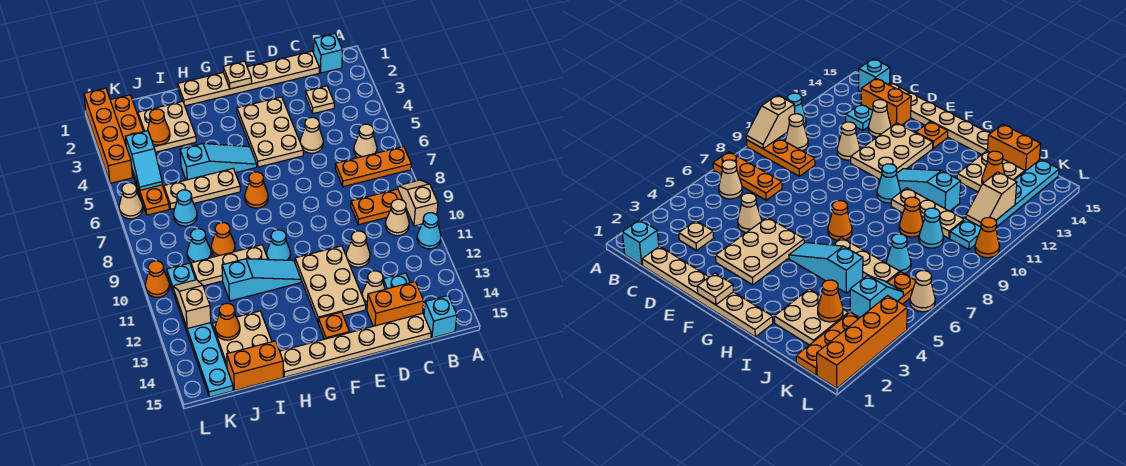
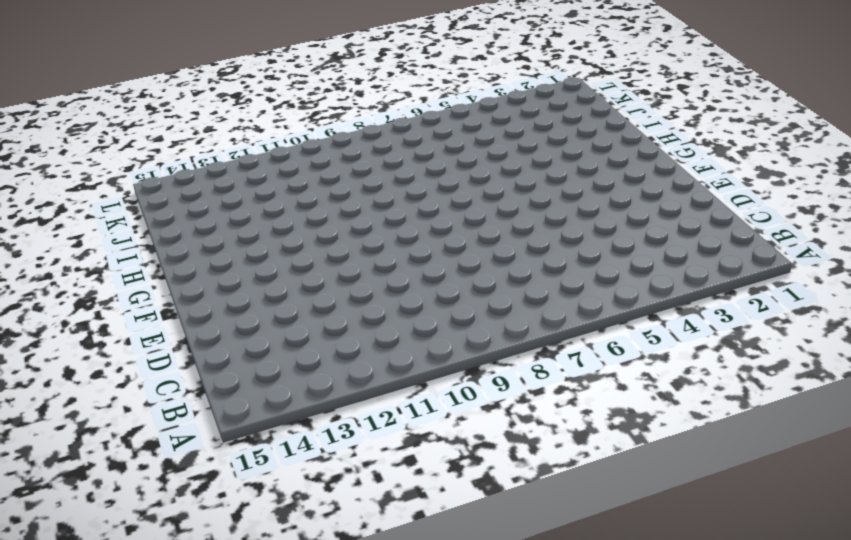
none -> orange 1x3 plate [335,146,411,187]
none -> orange 1x3 plate [351,189,408,225]
none -> cyan 1x1 cone [417,213,441,249]
none -> cyan 1x1 brick [314,34,342,73]

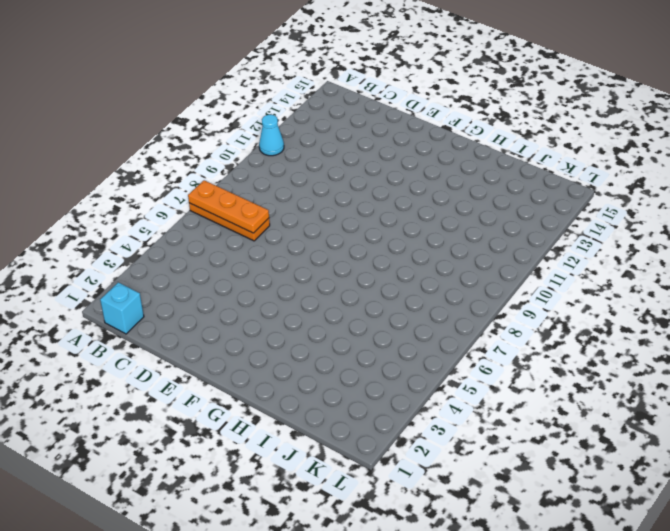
orange 1x3 plate [188,180,269,233] -> orange 1x3 plate moved to [351,189,408,225]
none -> tan 1x1 cone [354,124,377,158]
none -> tan 1x1 cone [385,199,409,236]
none -> cyan 1x1 brick [424,295,457,338]
none -> tan 1x6 plate [178,51,320,106]

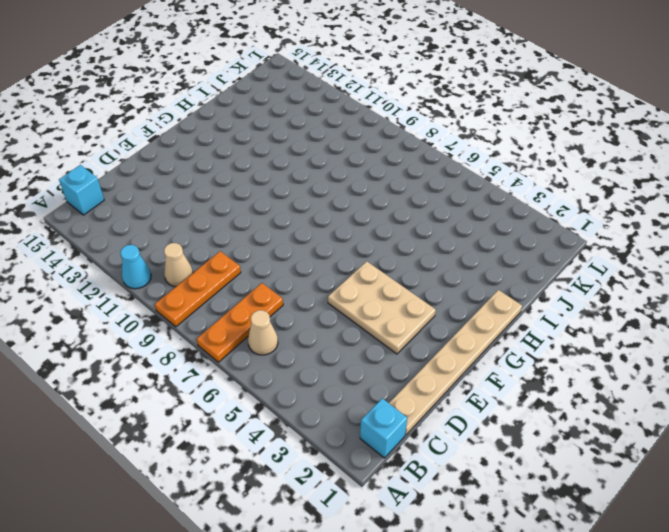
none -> tan 1x1 plate [306,86,334,114]
none -> cyan 1x1 plate [383,273,410,289]
none -> orange 1x2 brick [367,282,424,326]
none -> tan 1x6 plate [280,313,431,377]

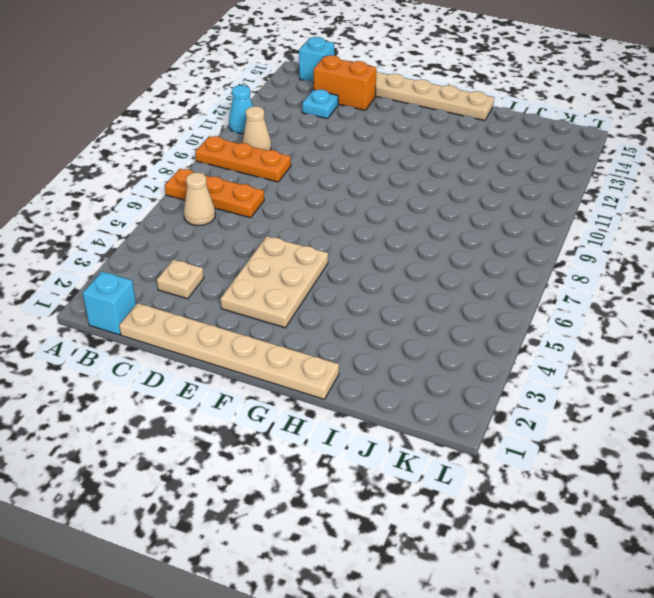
none -> tan 1x1 cone [300,117,323,153]
none -> tan 1x1 cone [346,231,370,267]
none -> tan 1x1 cone [362,271,385,305]
none -> tan 2x3 plate [295,246,366,321]

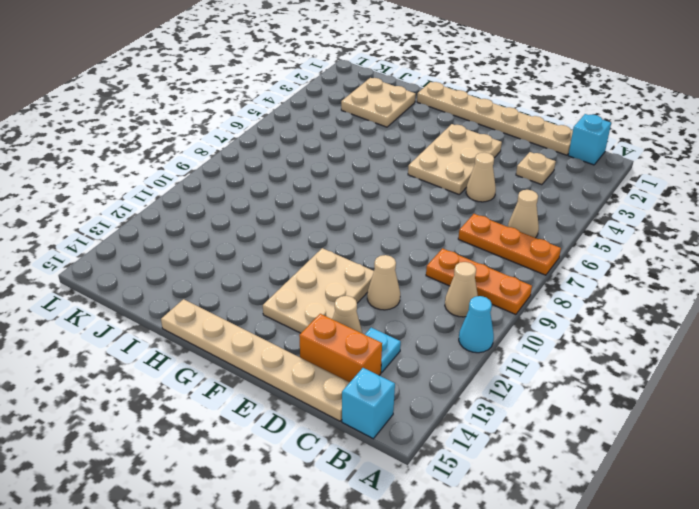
none -> orange 1x1 plate [318,312,349,339]
none -> cyan 1x3 slope [180,144,257,180]
none -> orange 1x1 cone [245,172,268,208]
none -> cyan 1x1 cone [267,230,291,260]

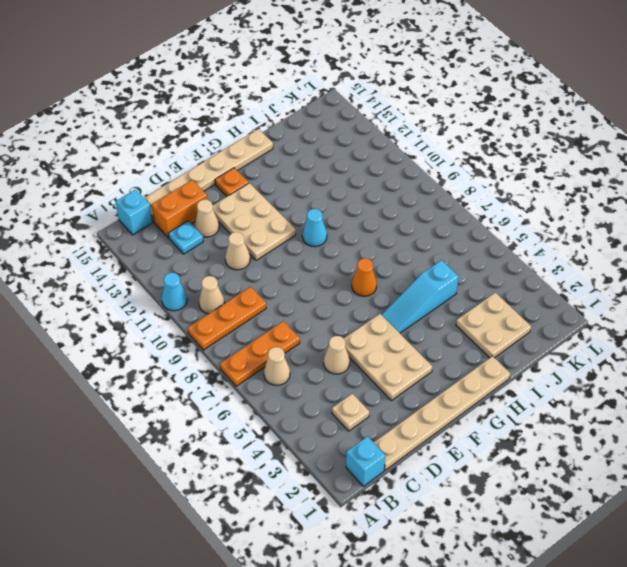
none -> cyan 1x3 slope [222,259,301,301]
none -> tan 1x3 plate [164,169,240,209]
none -> tan 1x3 plate [191,245,268,286]
none -> orange 1x1 cone [211,223,235,256]

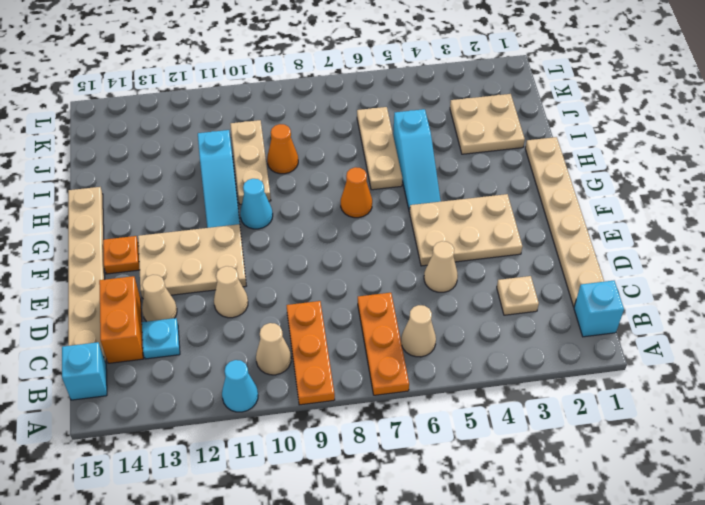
none -> tan 2x2 plate [212,311,272,367]
none -> orange 1x2 brick [227,341,283,390]
none -> cyan 1x1 cone [173,190,197,226]
none -> cyan 1x1 cone [187,229,211,263]

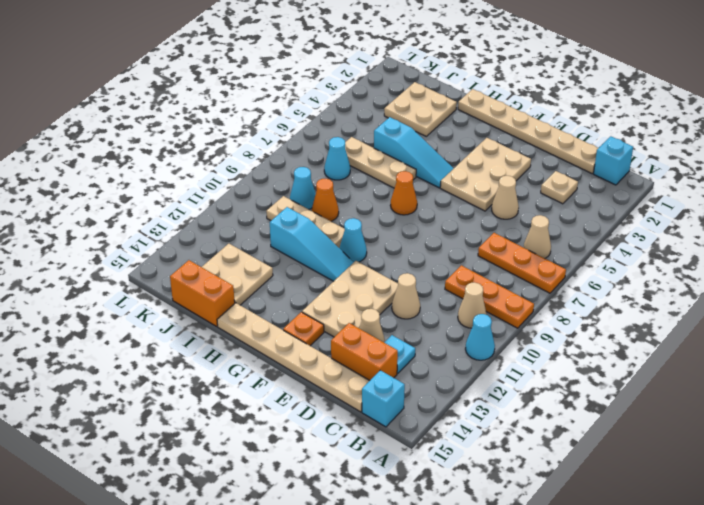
none -> orange 1x6 plate [110,95,169,215]
none -> cyan 1x6 plate [167,263,233,397]
none -> orange 1x4 brick [84,88,133,183]
none -> tan 1x1 cone [119,183,143,219]

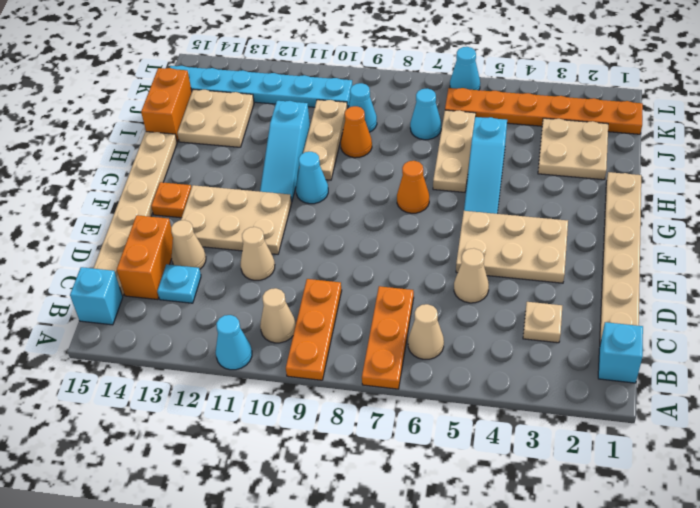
cyan 1x1 cone [450,47,480,90] -> tan 1x1 cone [119,183,143,219]
none -> orange 1x4 brick [84,88,133,183]
none -> orange 1x1 cone [145,261,170,297]
none -> tan 1x2 slope [398,180,438,226]
none -> tan 1x1 plate [223,61,252,89]

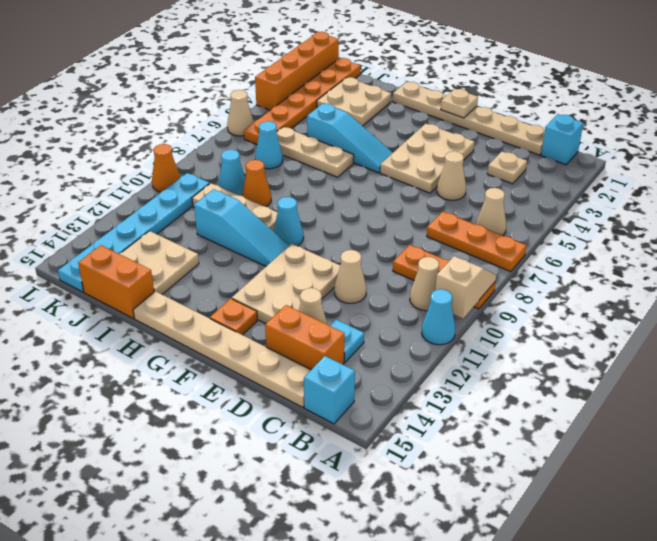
none -> orange 1x1 cone [245,172,268,208]
none -> orange 1x1 cone [147,109,170,145]
none -> orange 1x1 cone [215,303,240,340]
none -> cyan 1x2 slope [125,131,162,190]

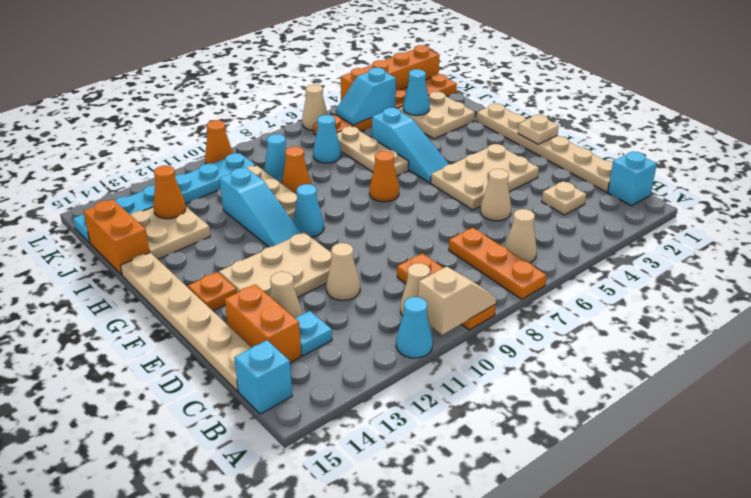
cyan 1x1 cone [403,69,430,115] -> orange 1x1 cone [147,109,170,145]
none -> tan 1x2 slope [173,280,211,328]

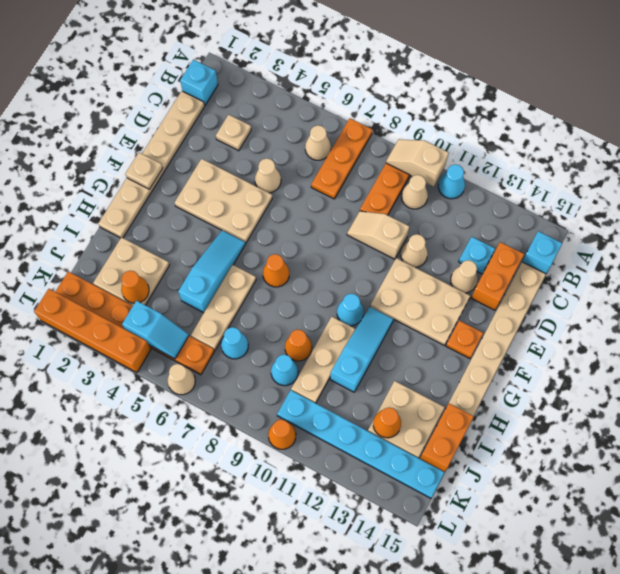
tan 1x2 slope [347,211,409,259] -> tan 1x2 slope moved to [173,280,211,328]

